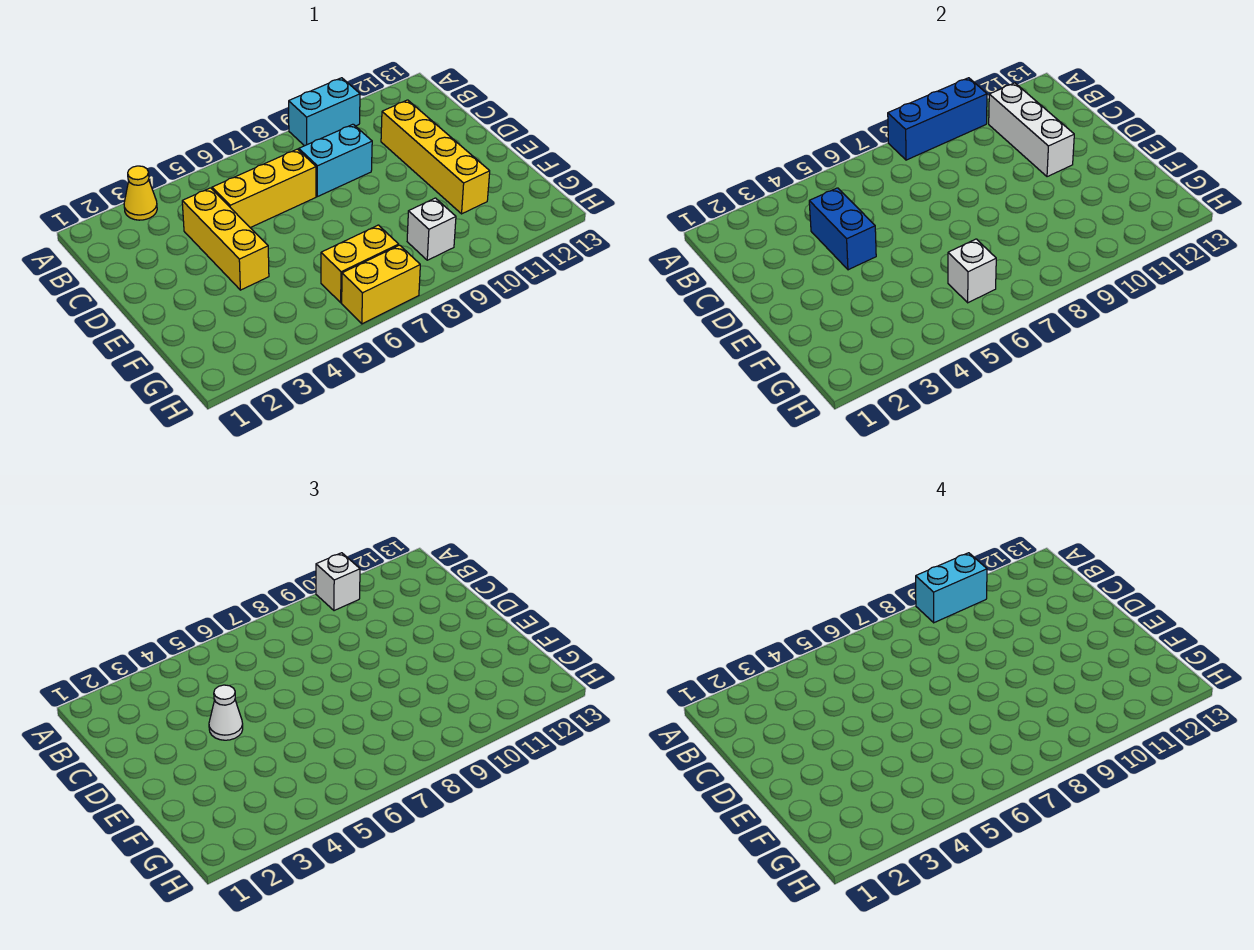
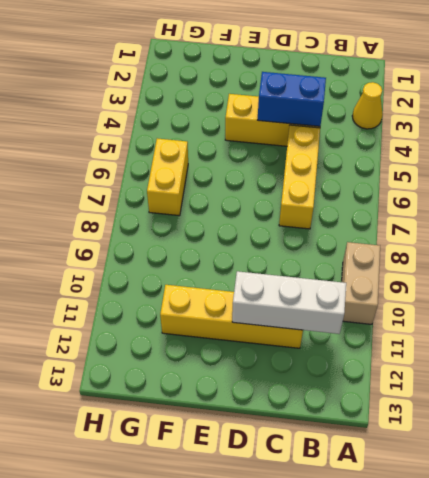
tan 1x2 brick [342,242,380,324] -> cyan 1x2 brick [289,78,360,146]
none -> cyan 1x2 brick [299,124,372,197]
none -> white 1x1 brick [407,198,456,260]
none -> yellow 1x2 brick [342,245,420,324]

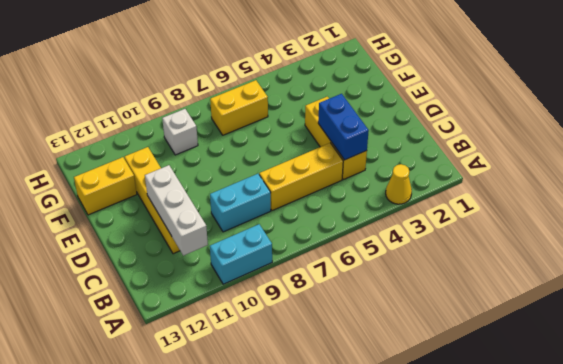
yellow 1x2 brick [74,157,137,215] -> yellow 1x2 brick moved to [342,245,420,324]
none -> blue 1x3 brick [888,78,987,160]
none -> white 1x1 brick [948,239,996,303]
none -> white 1x1 brick [316,553,360,611]

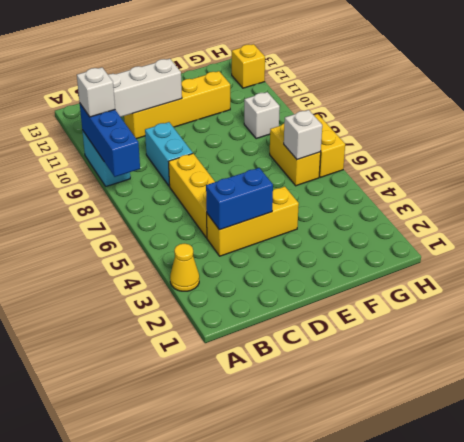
yellow 1x1 brick [232,44,265,88] -> none
none -> white 1x1 cone [209,685,243,740]
none -> cyan 1x2 brick [916,553,987,623]

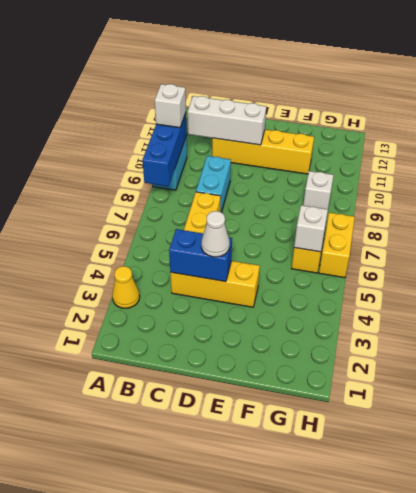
none -> cyan 1x2 brick [916,553,987,623]

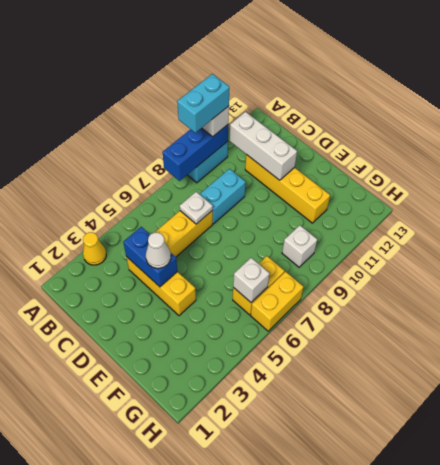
white 1x1 plate [180,192,213,224] -> none

